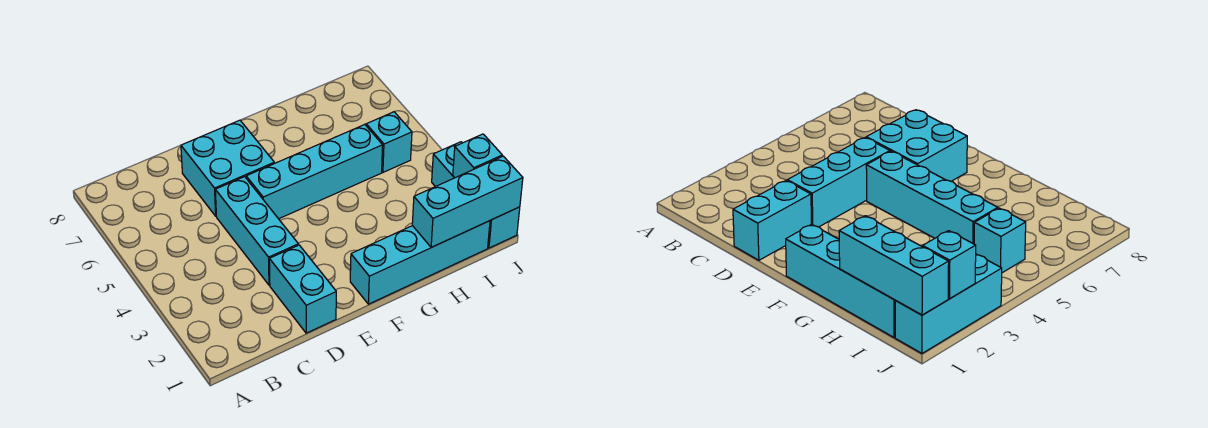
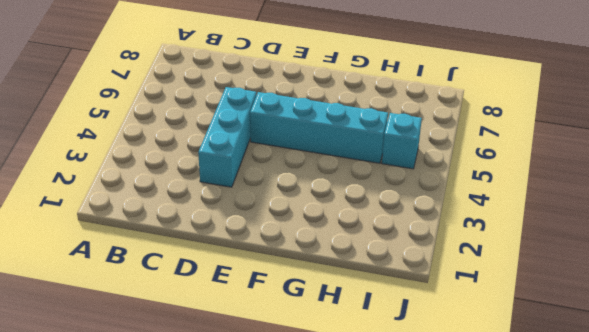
none -> cyan 1x2 brick [269,245,336,333]
none -> cyan 2x2 brick [181,120,274,216]

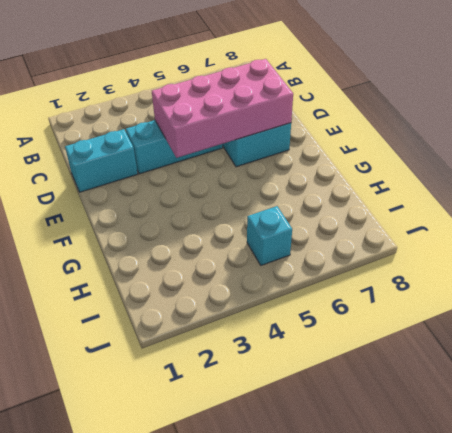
pink 2x4 brick [152,59,293,158] -> none
none -> cyan 1x4 brick [246,125,383,219]
none -> cyan 1x4 brick [350,221,490,304]

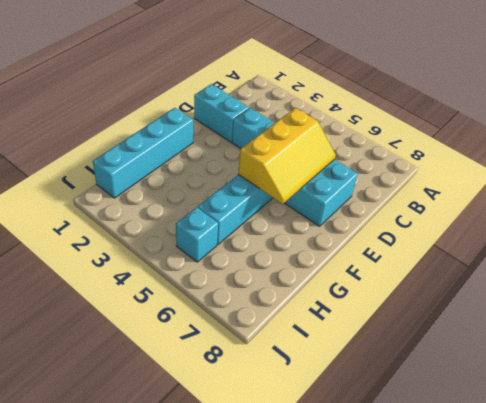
yellow 2x3 slope [238,108,336,204] -> none
none -> cyan 1x3 brick [432,142,520,248]
none -> cyan 1x3 brick [412,156,523,248]

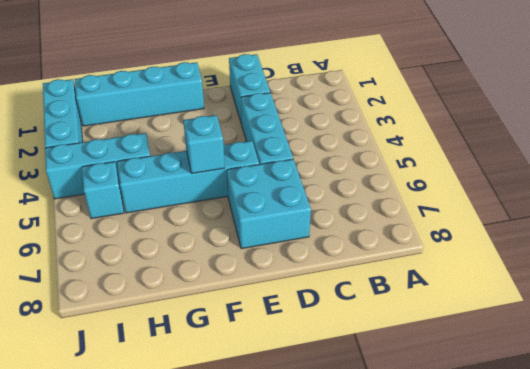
cyan 1x1 brick [183,115,225,174] -> cyan 1x1 brick moved to [453,134,502,178]
cyan 1x3 brick [45,133,150,199] -> cyan 1x3 brick moved to [412,156,523,248]

